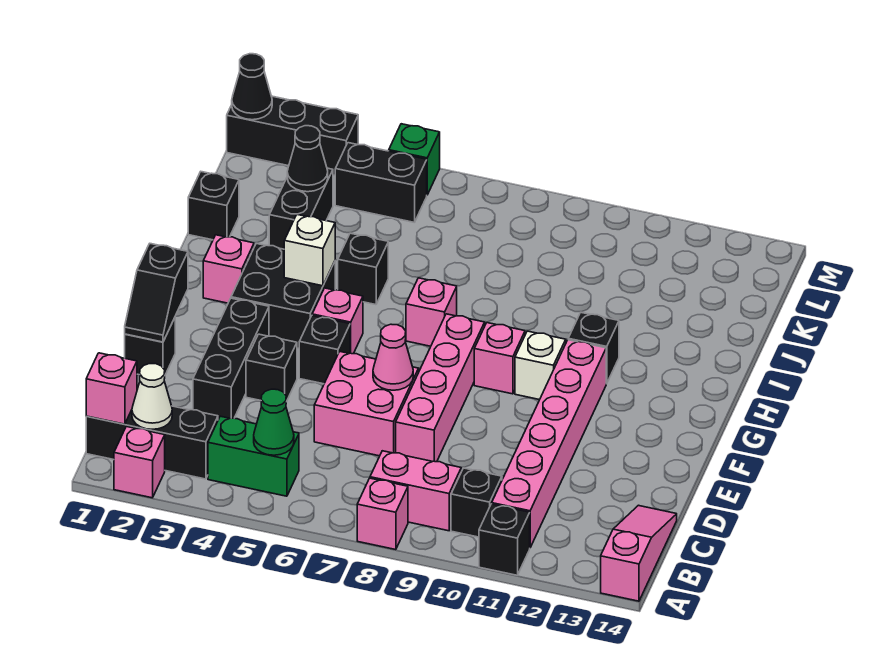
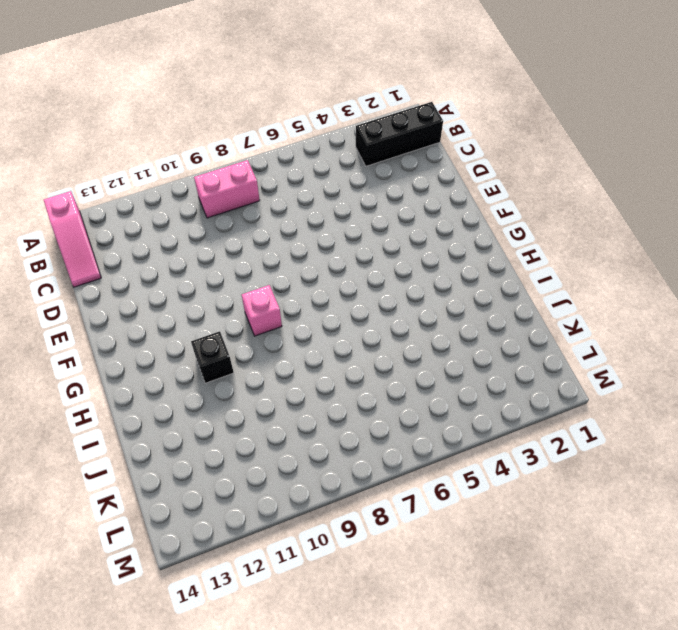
none -> pink 1x1 brick [114,426,165,498]
none -> pink 1x1 brick [357,478,408,550]
none -> black 1x1 brick [479,504,530,575]
none -> green 1x2 brick [208,416,299,496]

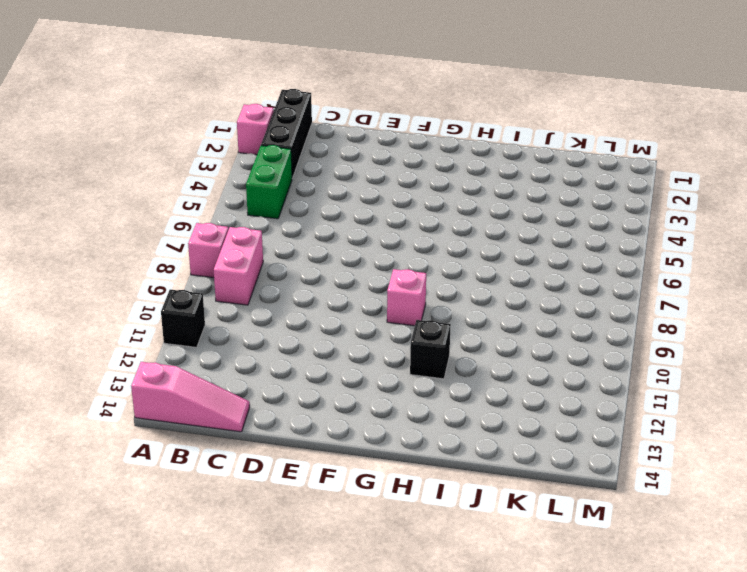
none -> black 1x1 brick [451,468,502,537]
none -> pink 1x6 brick [492,340,606,547]
none -> black 1x3 brick [193,298,269,420]
none -> pink 2x2 brick [314,352,419,456]

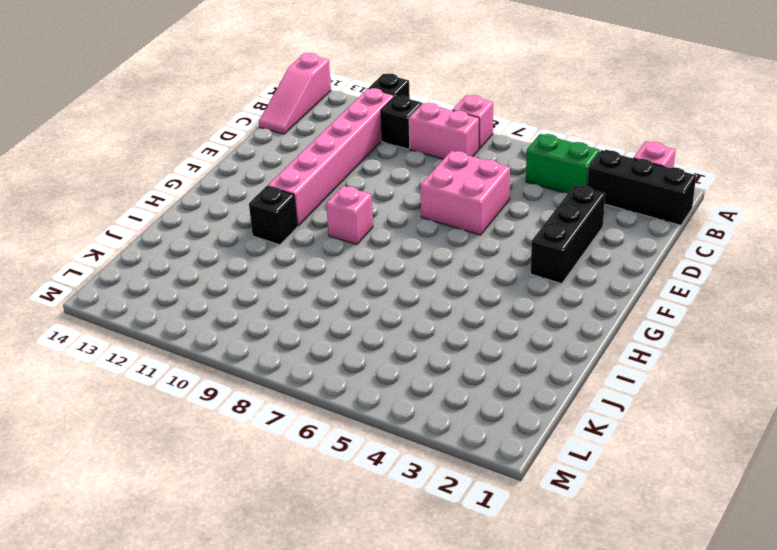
none -> pink 1x4 brick [396,314,485,462]
none -> black 1x1 brick [125,318,175,375]
none -> black 1x1 brick [246,334,297,402]
none -> black 1x1 brick [299,316,350,384]

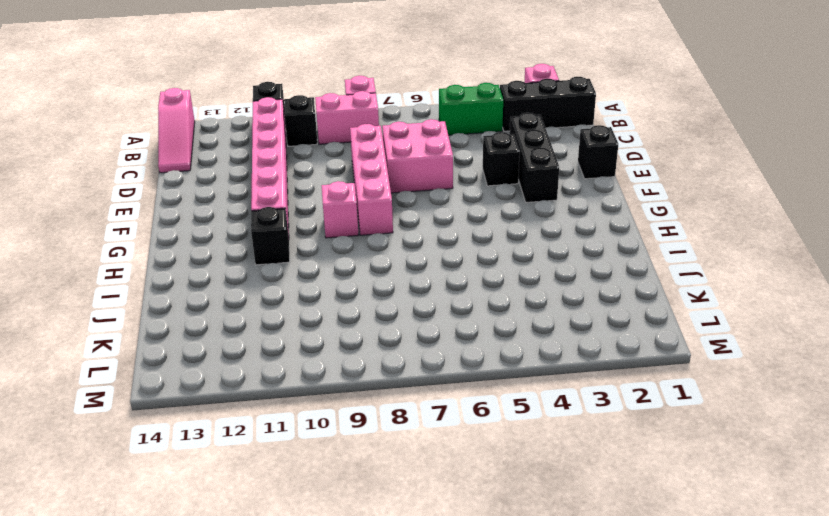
none -> black 1x1 brick [299,316,350,384]
none -> black 2x2 brick [231,243,335,348]
none -> pink 1x1 brick [312,288,363,354]
none -> white 1x1 brick [515,331,566,400]

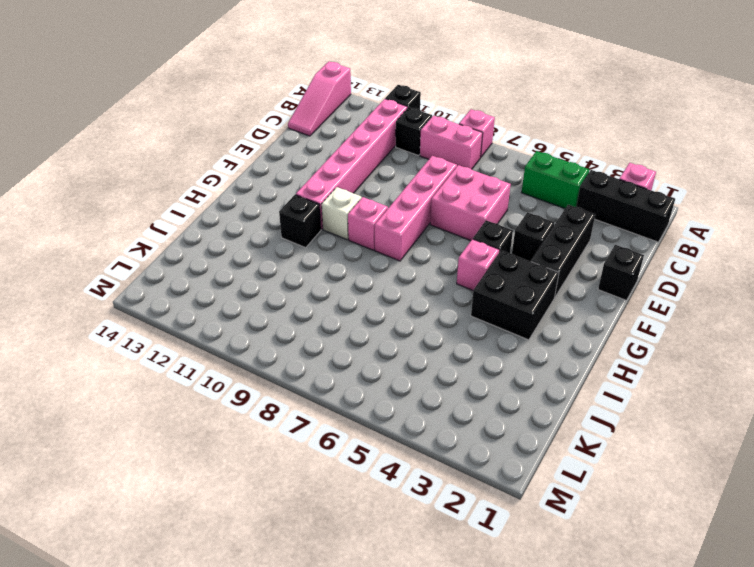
none -> pink 1x1 brick [203,235,254,303]
none -> pink 1x1 brick [406,278,457,346]
none -> black 1x1 brick [338,233,388,305]
none -> black 1x1 brick [188,172,239,240]

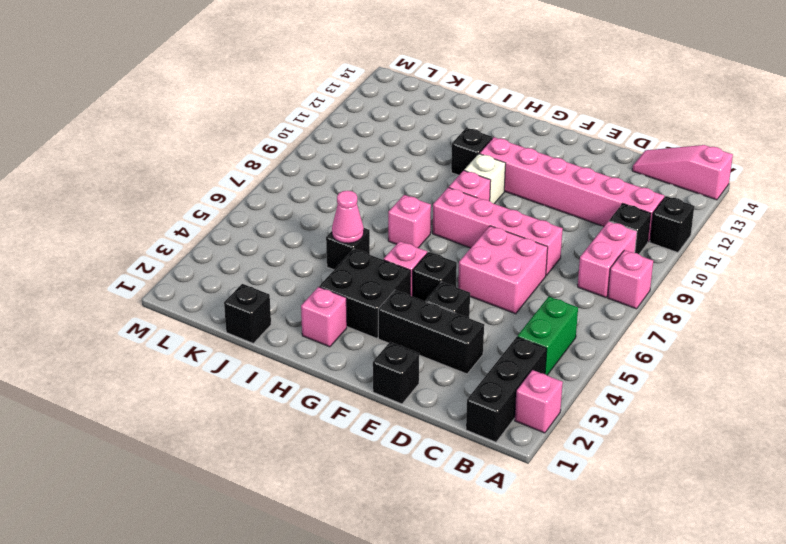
pink 1x1 cone [332,190,364,243] -> pink 1x1 cone moved to [373,324,413,390]
none -> black 1x2 brick [269,168,333,249]
none -> black 1x2 brick [335,143,427,223]
none -> black 1x3 brick [227,96,358,175]
none -> green 1x1 brick [389,124,440,195]

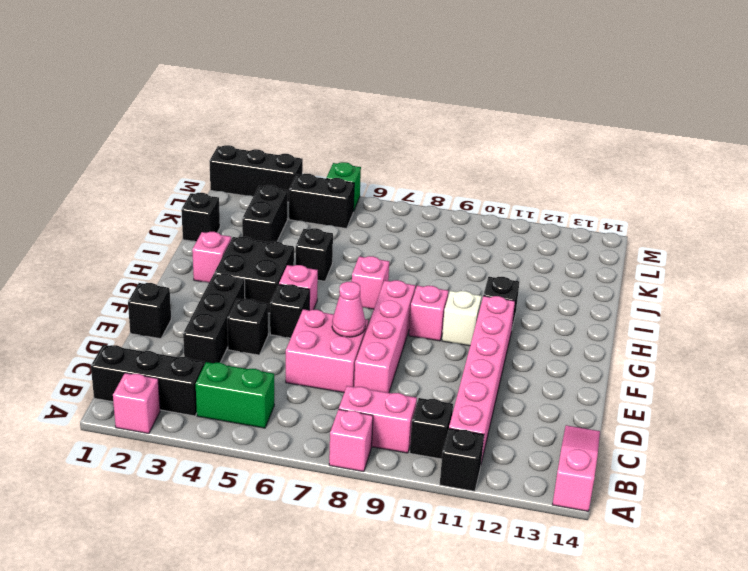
none -> pink 1x1 brick [86,353,137,424]
none -> white 1x1 cone [132,364,172,429]
none -> green 1x1 cone [254,389,294,455]
none -> black 1x2 slope [125,244,188,342]

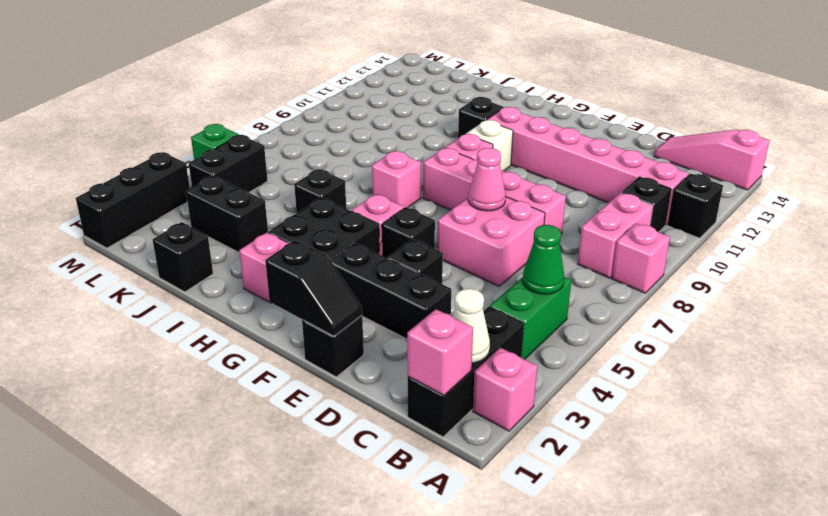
none -> white 1x1 brick [284,215,335,286]
none -> black 1x1 cone [287,126,328,192]
none -> black 1x1 cone [232,54,272,120]

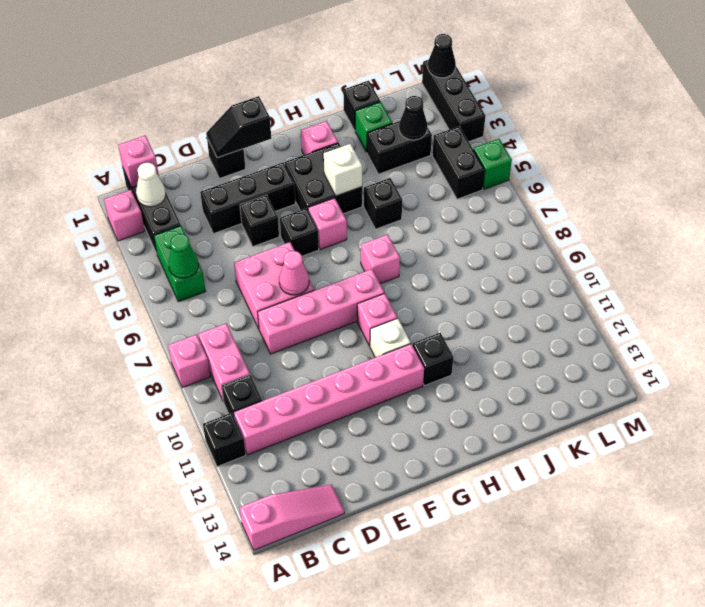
green 1x1 brick [355,102,392,152] -> none

